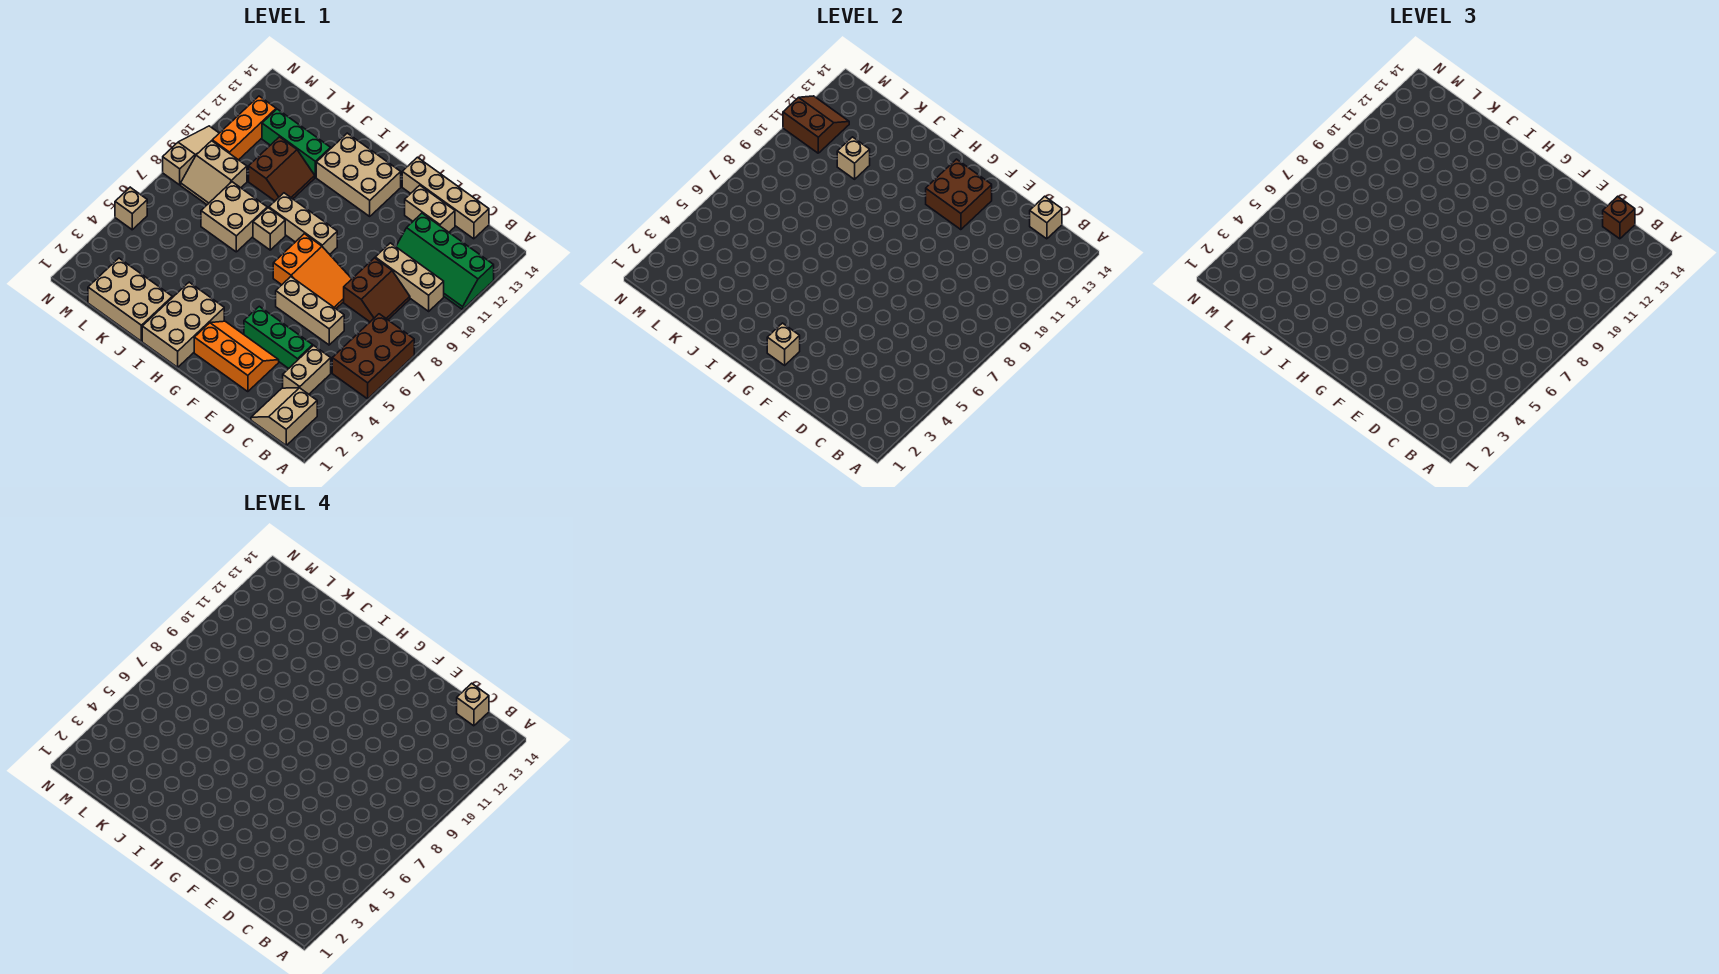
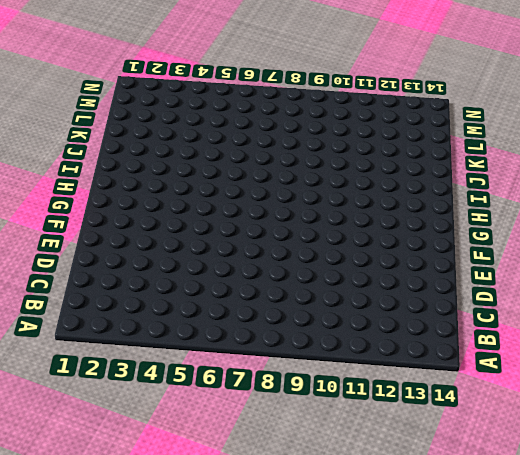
none -> brown 2x3 brick [332,314,414,399]
none -> green 2x4 slope [396,213,494,309]
none -> tan 2x2 slope [251,388,317,445]
none -> tan 1x3 brick [375,243,444,311]

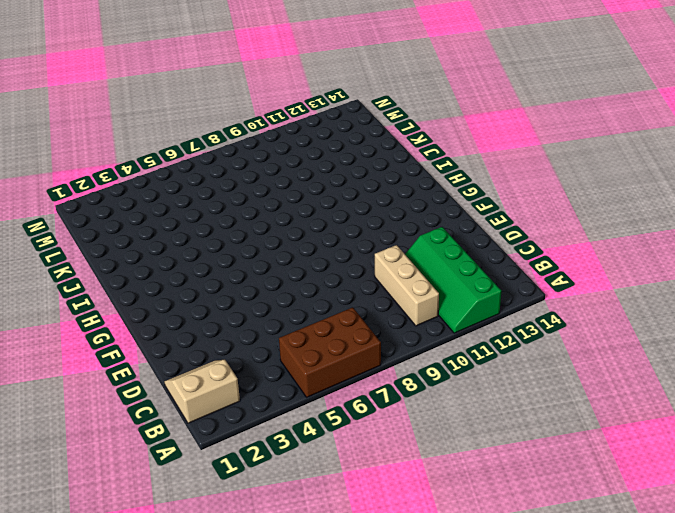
none -> tan 1x2 brick [283,345,331,394]
none -> brown 2x2 slope [344,258,410,322]
none -> tan 1x4 brick [402,157,489,239]
none -> green 1x3 brick [244,306,313,369]

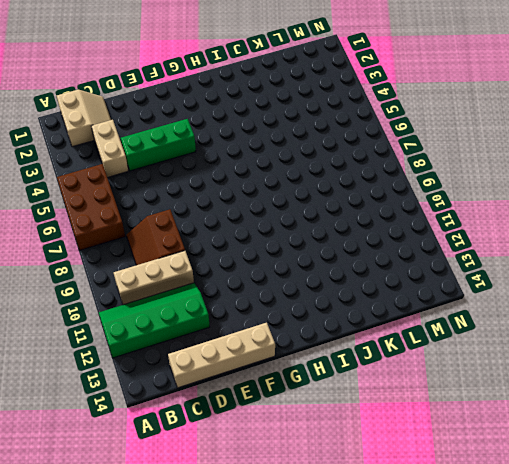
none -> tan 1x3 brick [276,277,344,345]
none -> tan 1x2 brick [405,185,455,232]
none -> orange 2x3 slope [194,321,279,392]
none -> orange 2x3 slope [273,234,352,309]

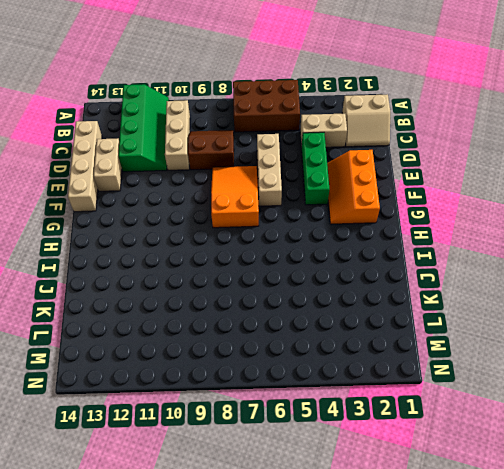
none -> tan 1x3 brick [269,193,337,254]
none -> tan 2x3 brick [316,133,401,216]
none -> tan 2x3 brick [142,282,224,367]
none -> tan 1x1 brick [253,208,285,250]

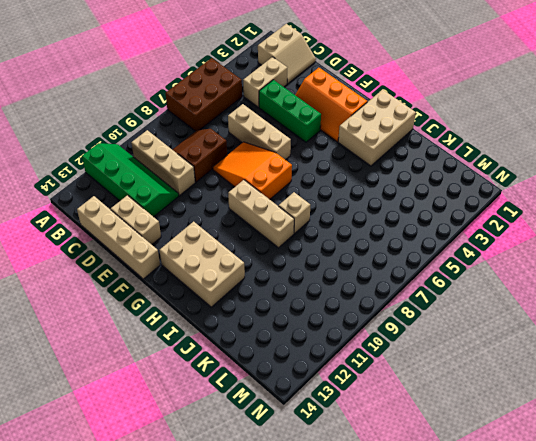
none -> tan 2x3 brick [88,258,172,341]
none -> tan 2x2 brick [201,182,267,252]
none -> brown 2x2 slope [249,137,315,201]
none -> green 1x3 brick [262,109,331,177]

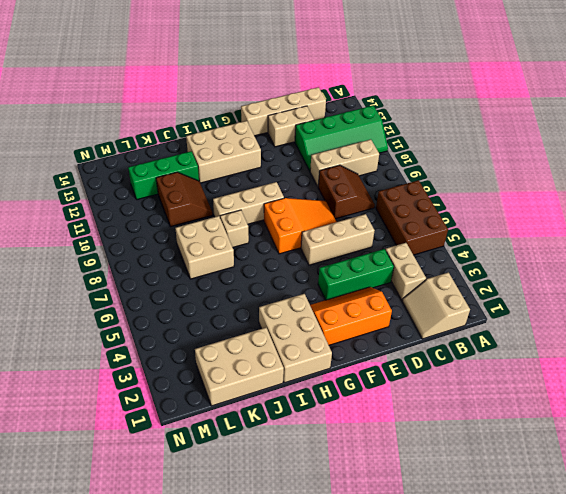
none -> tan 2x2 slope [181,141,247,205]
none -> orange 1x3 brick [212,96,276,160]
none -> tan 1x1 brick [115,187,147,230]
none -> tan 1x3 slope [163,126,219,185]

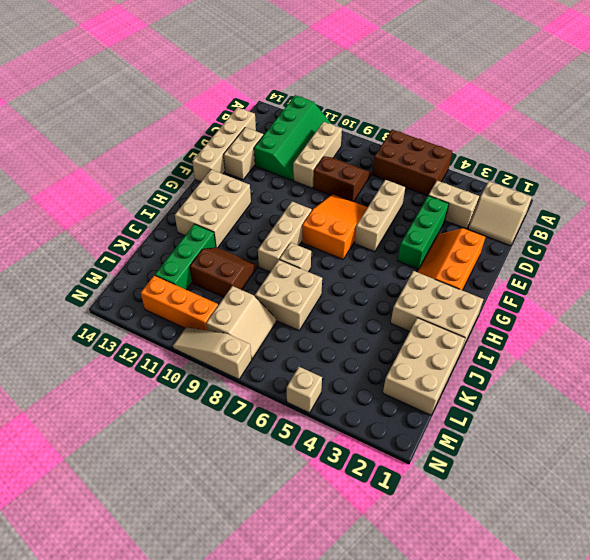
none -> tan 1x1 brick [1030,196,1062,239]
none -> brown 2x2 brick [926,159,992,230]
none -> tan 1x1 brick [767,323,800,365]
none -> tan 1x1 brick [837,137,870,179]

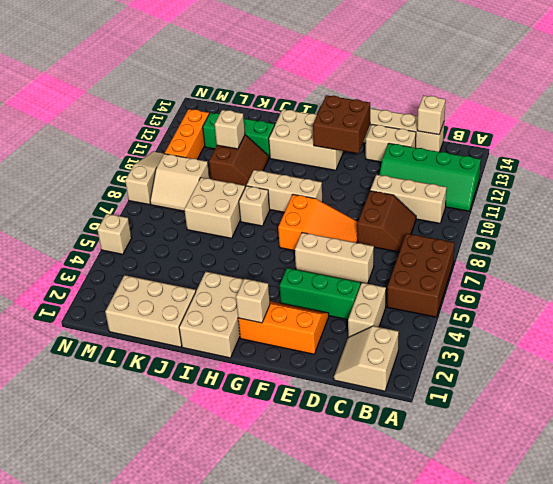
none -> brown 2x2 slope [783,96,849,153]
none -> brown 1x1 brick [1603,196,1635,239]
none -> tan 1x1 brick [457,683,489,726]

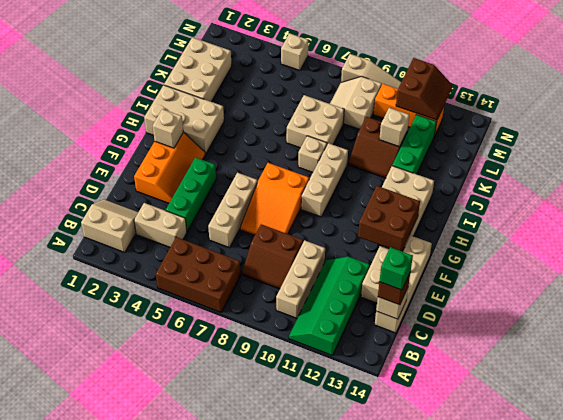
green 1x1 brick [379,247,413,290] -> tan 1x1 brick [457,683,489,726]

